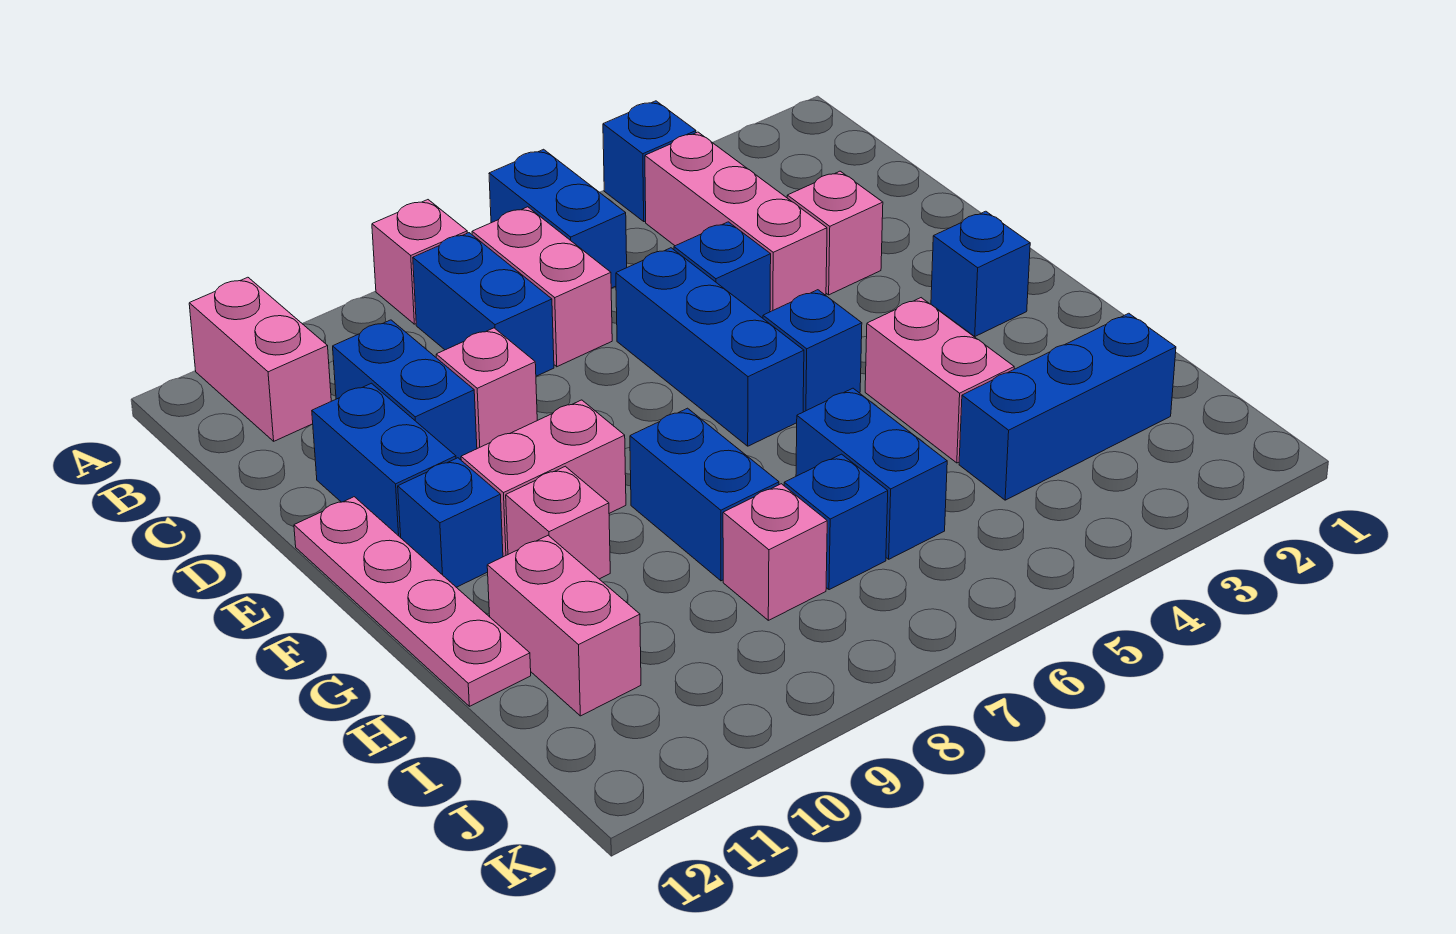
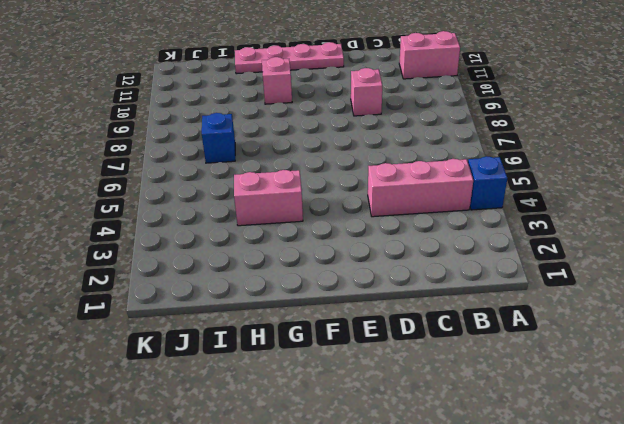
none -> blue 1x2 brick [489,149,627,288]
none -> pink 1x1 brick [372,200,467,324]
none -> pink 1x2 brick [472,207,612,367]

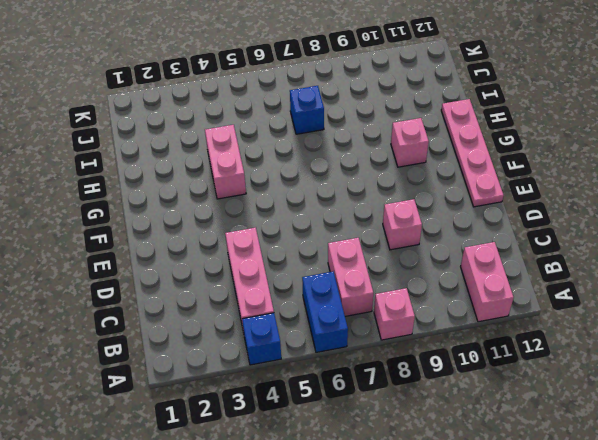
none -> blue 1x2 brick [413,233,554,376]
none -> blue 1x2 brick [333,320,477,460]
none -> pink 1x1 brick [787,171,883,295]

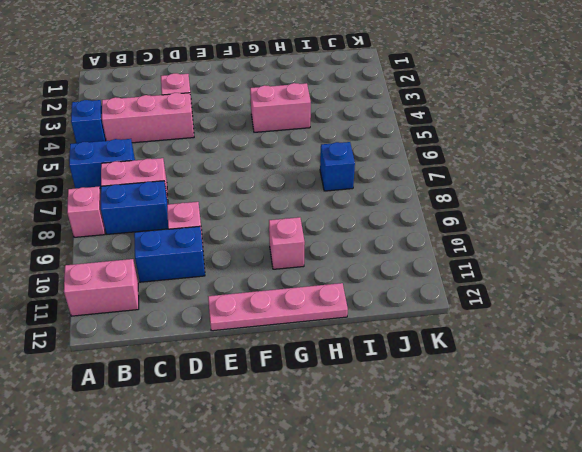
none -> blue 1x1 brick [674,222,771,318]
none -> blue 1x3 brick [616,248,804,446]
none -> blue 1x2 brick [312,383,456,538]

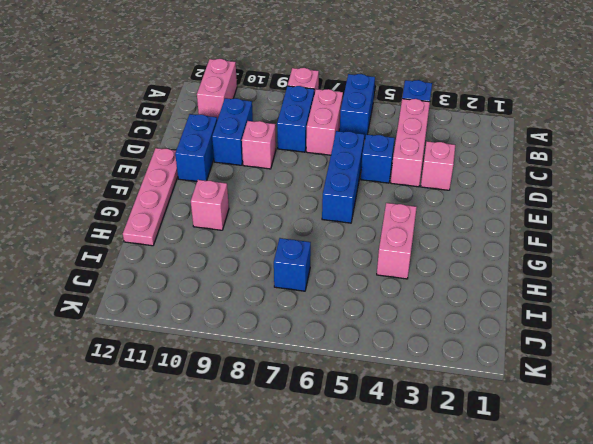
none -> blue 1x1 brick [931,211,1030,337]
none -> blue 1x1 brick [763,290,862,412]
none -> pink 1x2 brick [461,400,626,557]

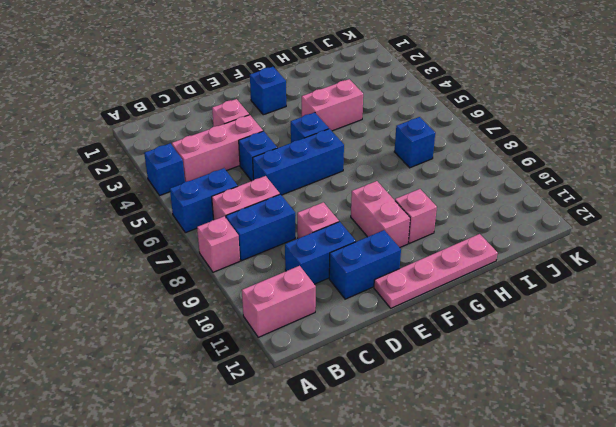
none -> blue 1x1 brick [398,458,503,587]
none -> blue 1x2 brick [630,408,779,581]
none -> blue 1x2 brick [796,388,947,559]

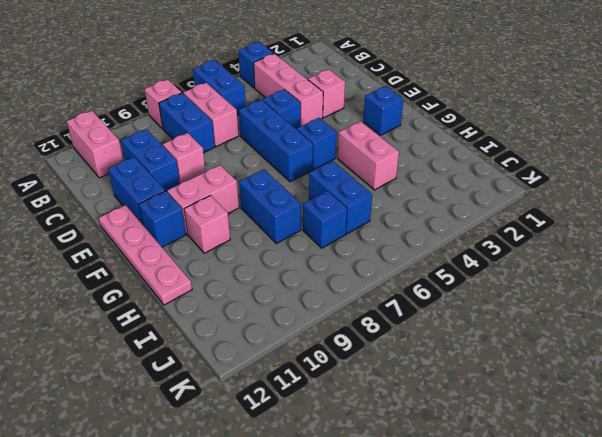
none -> pink 1x2 brick [487,535,641,716]
none -> blue 1x3 brick [959,313,1176,500]
none -> pink 1x1 brick [723,484,827,620]

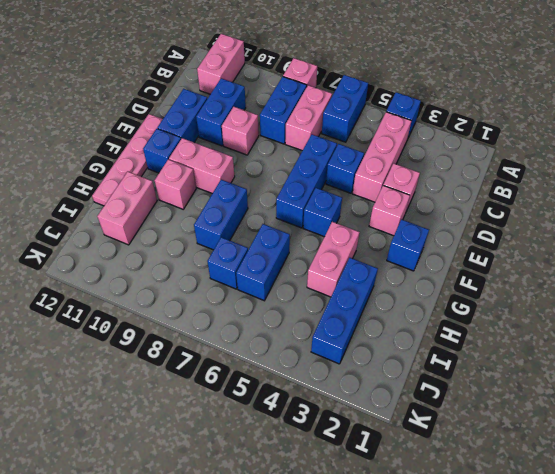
pink 1x1 brick [369,186,410,236] -> pink 1x1 brick moved to [723,484,827,620]
blue 1x3 brick [311,258,378,364] -> blue 1x3 brick turned to [959,313,1176,500]

